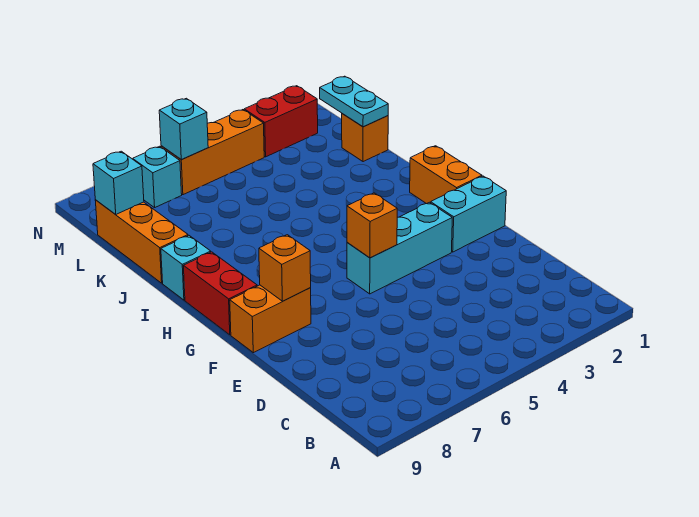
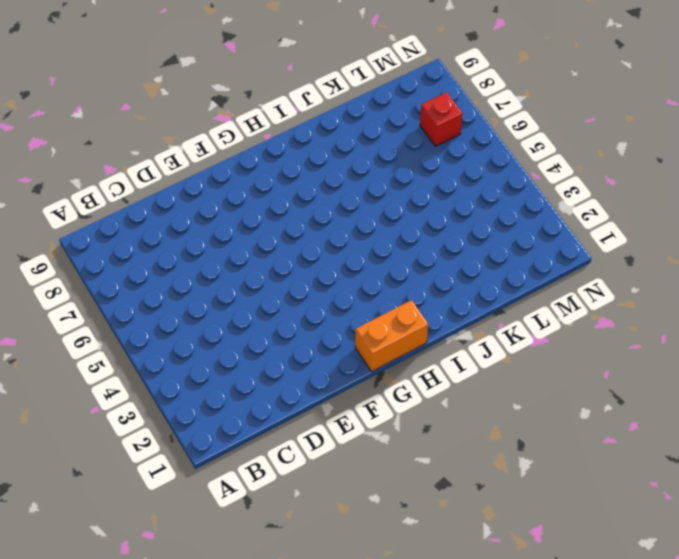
red 1x1 brick [420,92,463,146] -> cyan 1x1 brick [133,146,182,208]
none -> cyan 1x2 brick [431,176,506,252]
none -> cyan 1x3 brick [347,202,452,294]
none -> orange 1x2 brick [230,285,311,353]

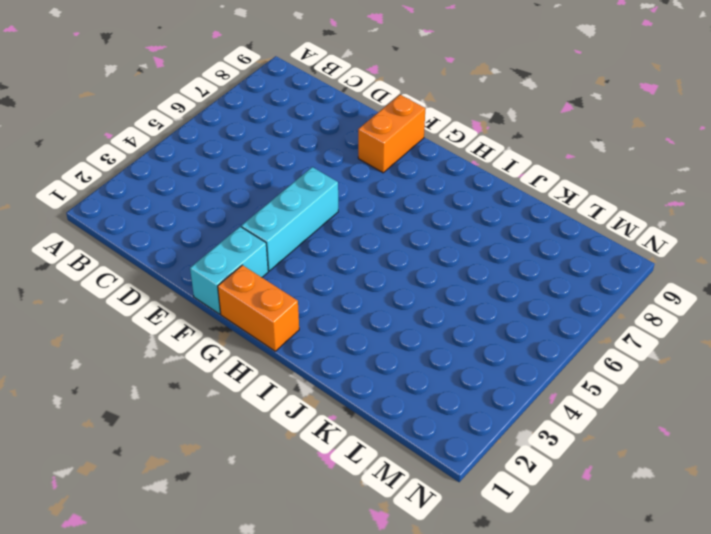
none -> red 1x2 brick [183,252,257,335]
none -> cyan 1x1 brick [161,236,211,300]
none -> orange 1x3 brick [95,200,188,283]

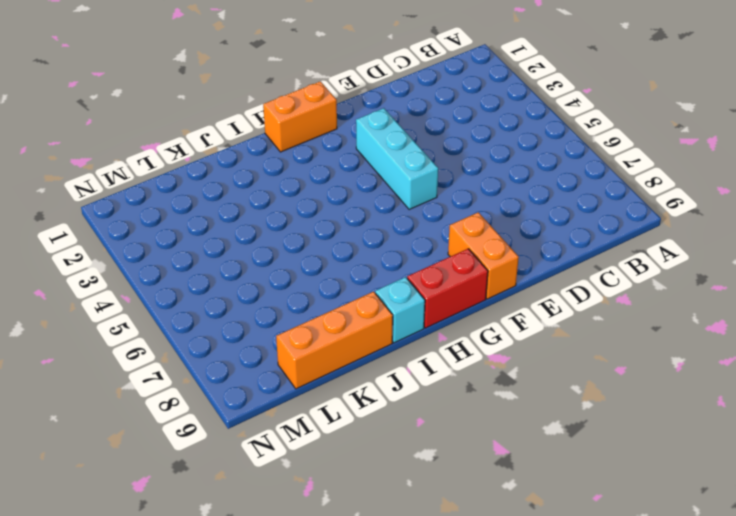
none -> cyan 1x2 brick [431,176,506,252]
none -> orange 1x1 brick [342,114,388,162]
none -> red 1x2 brick [244,86,318,157]

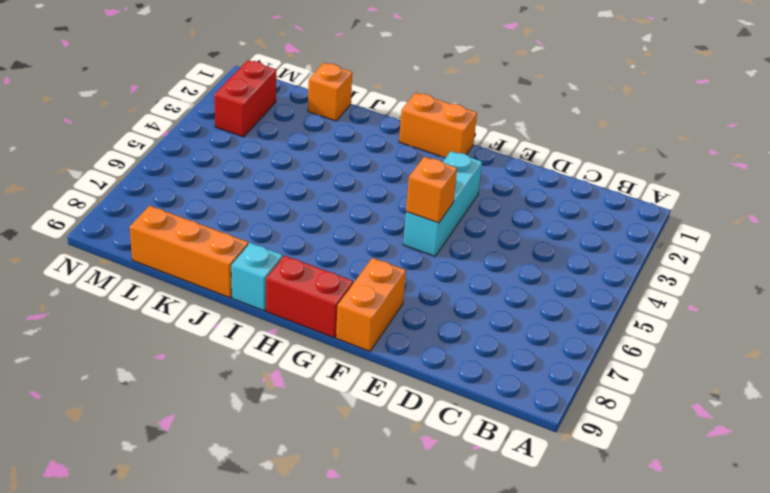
none -> cyan 1x2 brick [431,176,506,252]
none -> orange 1x3 brick [161,110,264,195]
none -> cyan 1x1 brick [133,146,182,208]

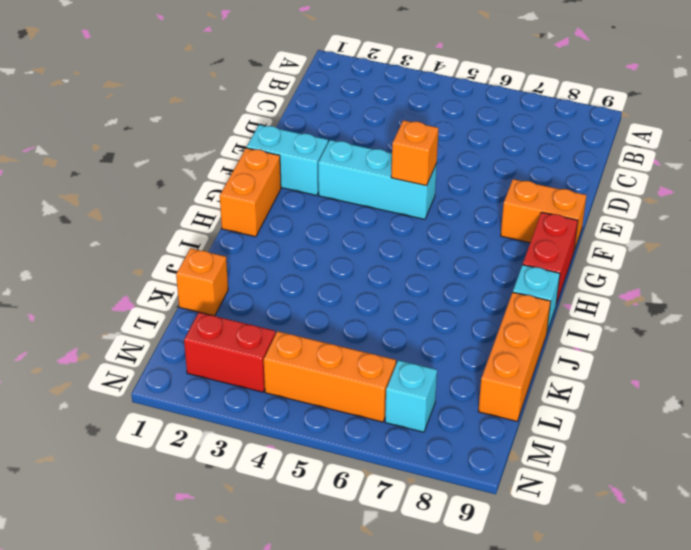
none -> orange 1x1 brick [259,235,311,301]
none -> cyan 1x2 plate [320,76,388,127]
none -> cyan 1x1 brick [93,151,144,214]

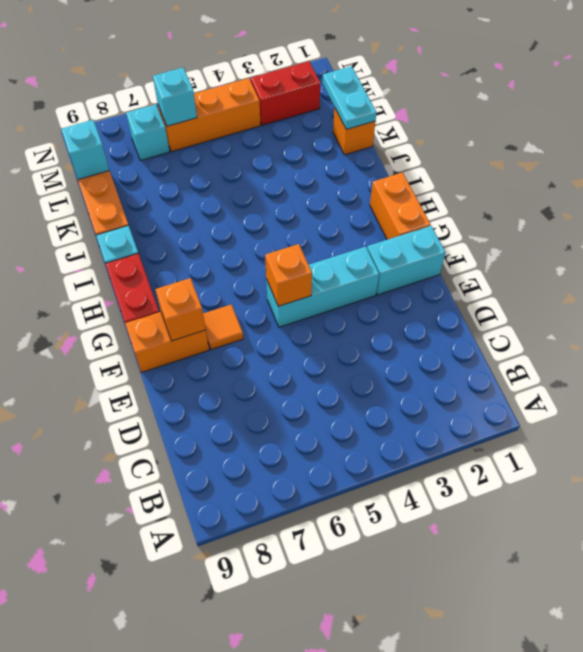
orange 1x1 tile [203,305,243,350] -> none

